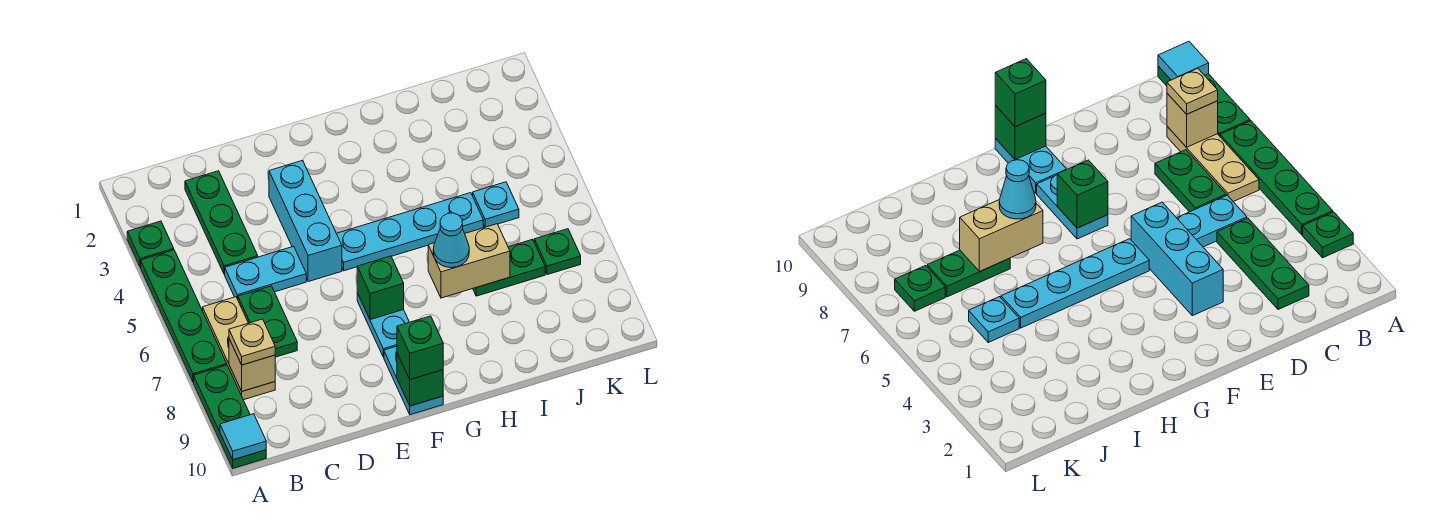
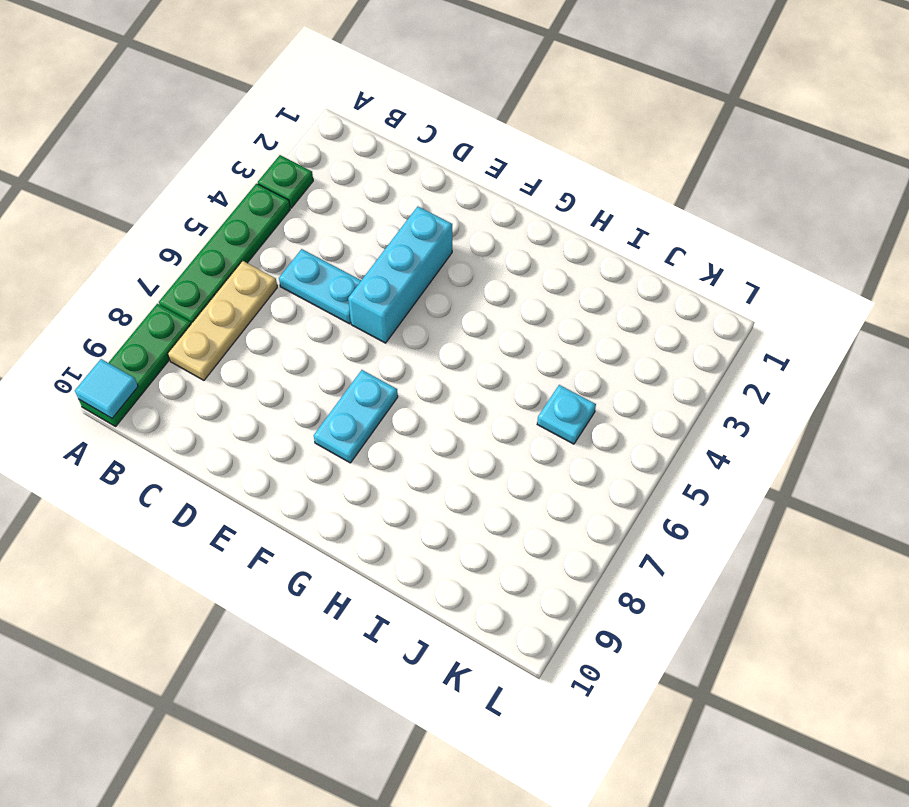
none -> green 1x3 plate [185,171,258,274]
none -> green 1x2 plate [238,286,297,357]
none -> cyan 1x4 plate [337,193,483,271]

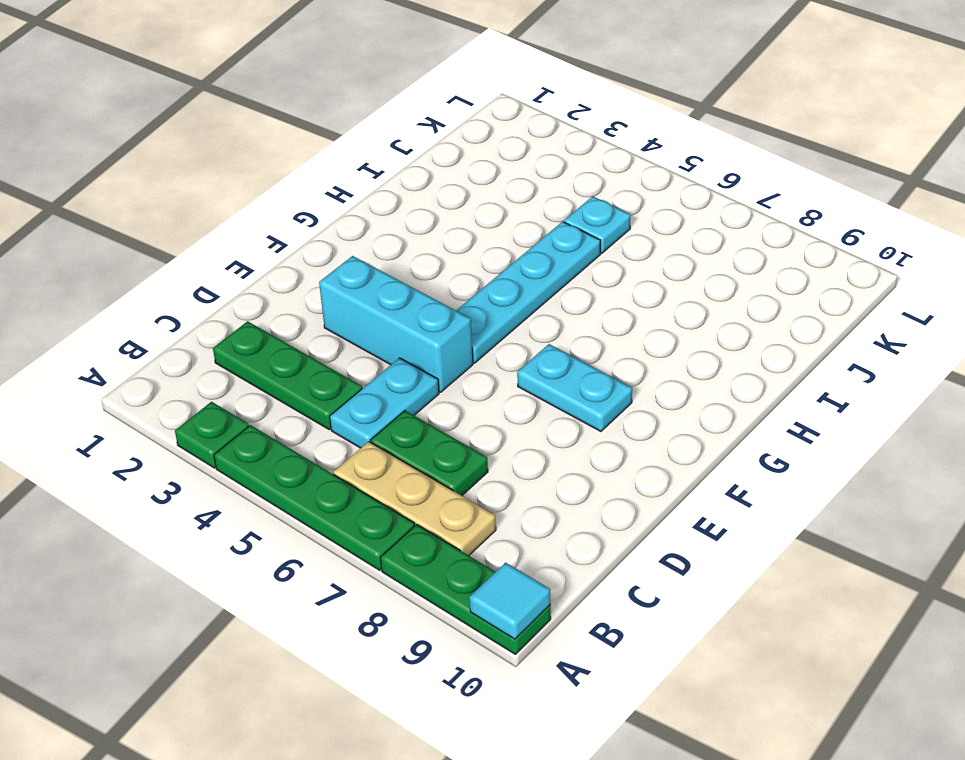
none -> cyan 1x2 plate [384,346,443,415]
none -> green 1x2 plate [473,239,545,296]
none -> green 1x1 plate [534,229,581,275]

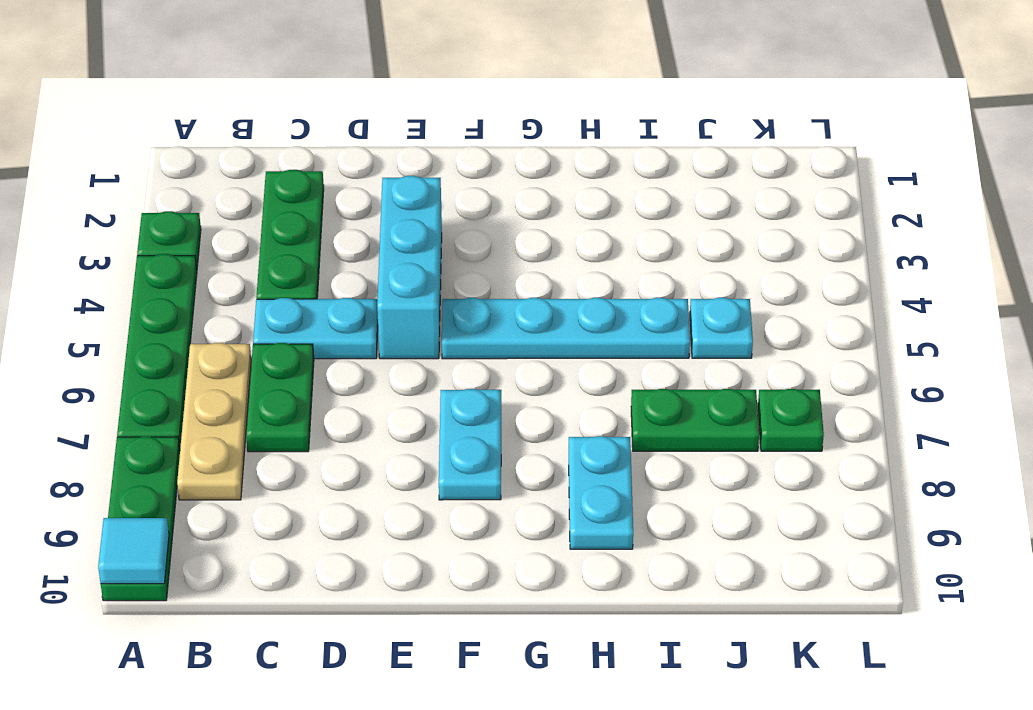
cyan 1x2 plate [569,436,633,549] -> cyan 1x2 plate moved to [384,346,443,415]
none -> tan 1x1 brick [229,339,275,391]
none -> green 1x1 brick [357,256,404,320]
none -> green 1x1 brick [397,353,443,406]

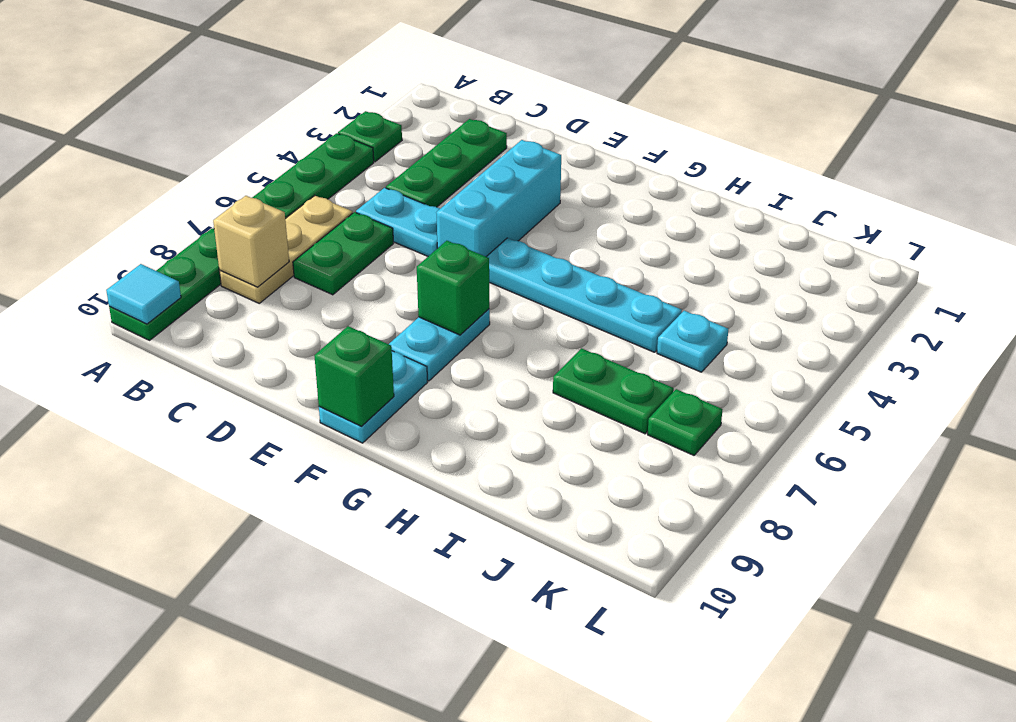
none -> tan 1x2 brick [428,224,510,298]
none -> tan 1x1 plate [229,319,275,365]
none -> green 1x1 brick [397,316,443,380]

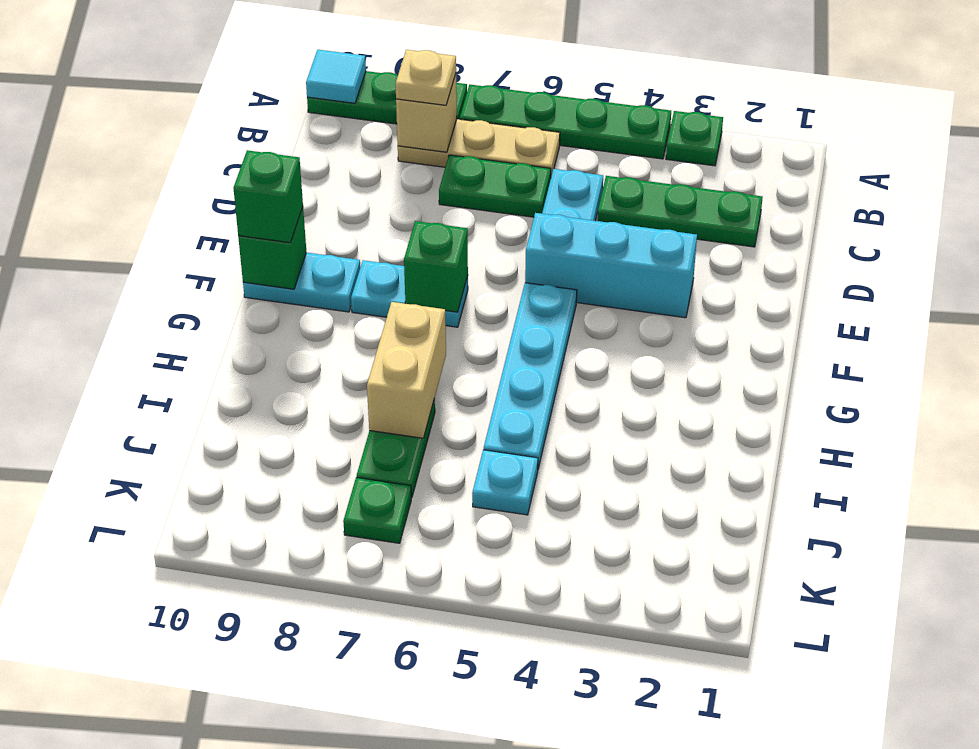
none -> cyan 1x1 cone [433,213,469,268]

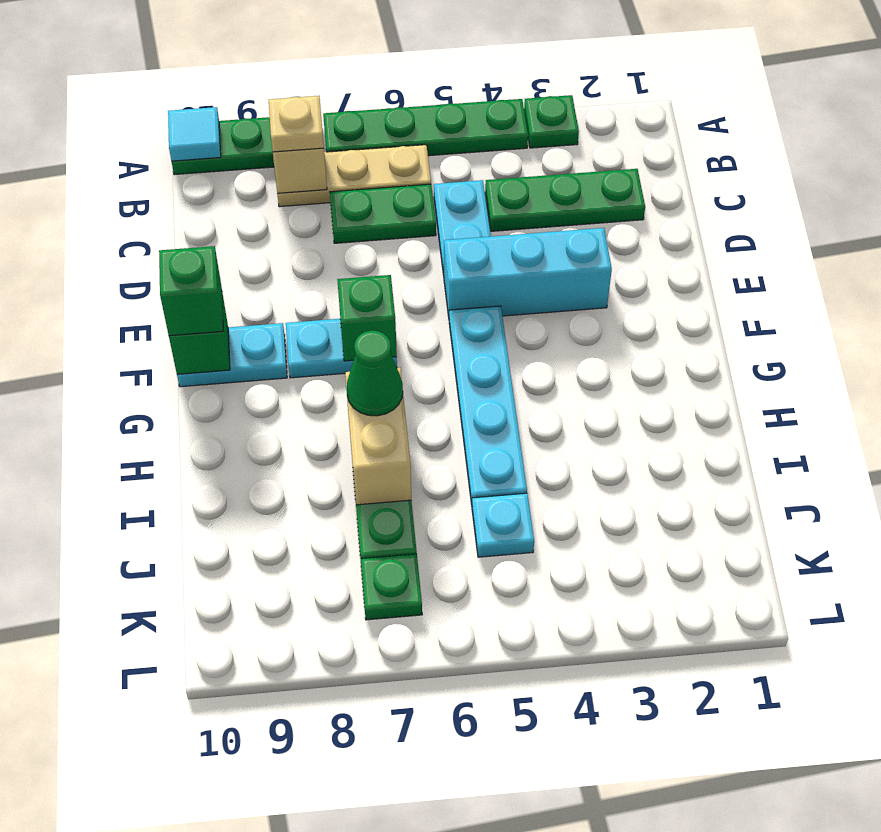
green 1x1 cone [346,331,403,416] -> cyan 1x1 cone [433,213,469,268]

